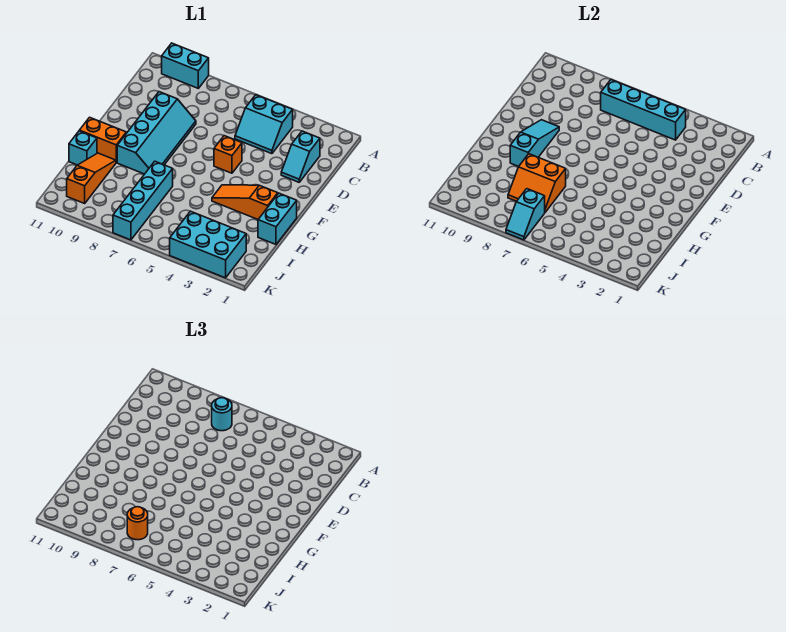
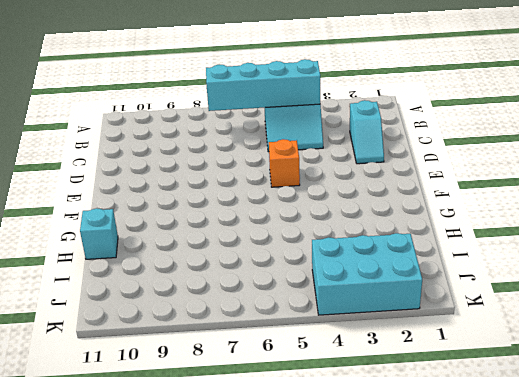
none -> cyan 1x2 brick [162,43,209,88]
none -> cyan 2x4 slope [117,92,196,174]
none -> cyan 1x2 brick [258,193,297,244]

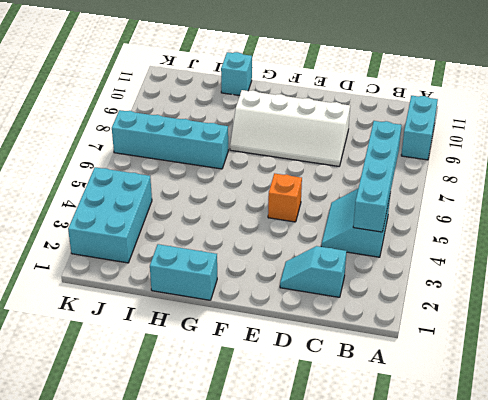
white 2x4 slope [230,90,350,166] -> cyan 2x4 slope [117,92,196,174]
none -> orange 1x3 slope [212,185,278,219]
none -> orange 1x2 brick [79,117,126,162]
none -> orange 1x3 slope [67,153,116,203]

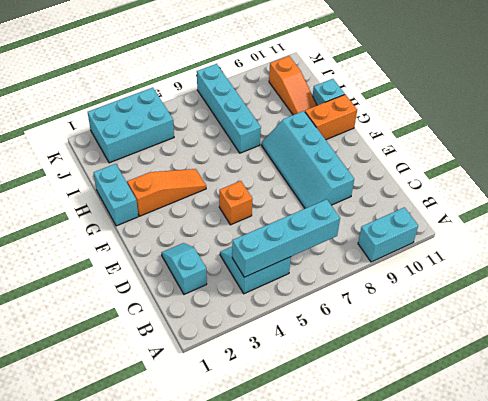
none -> cyan 1x3 slope [510,120,559,167]
none -> orange 2x2 slope [508,154,566,212]
none -> cyan 1x2 slope [506,189,545,240]

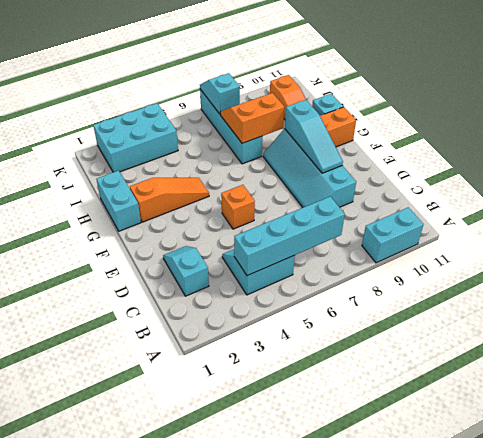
none -> cyan 1x1 round brick [212,398,232,431]
none -> orange 1x1 round brick [127,507,148,540]

